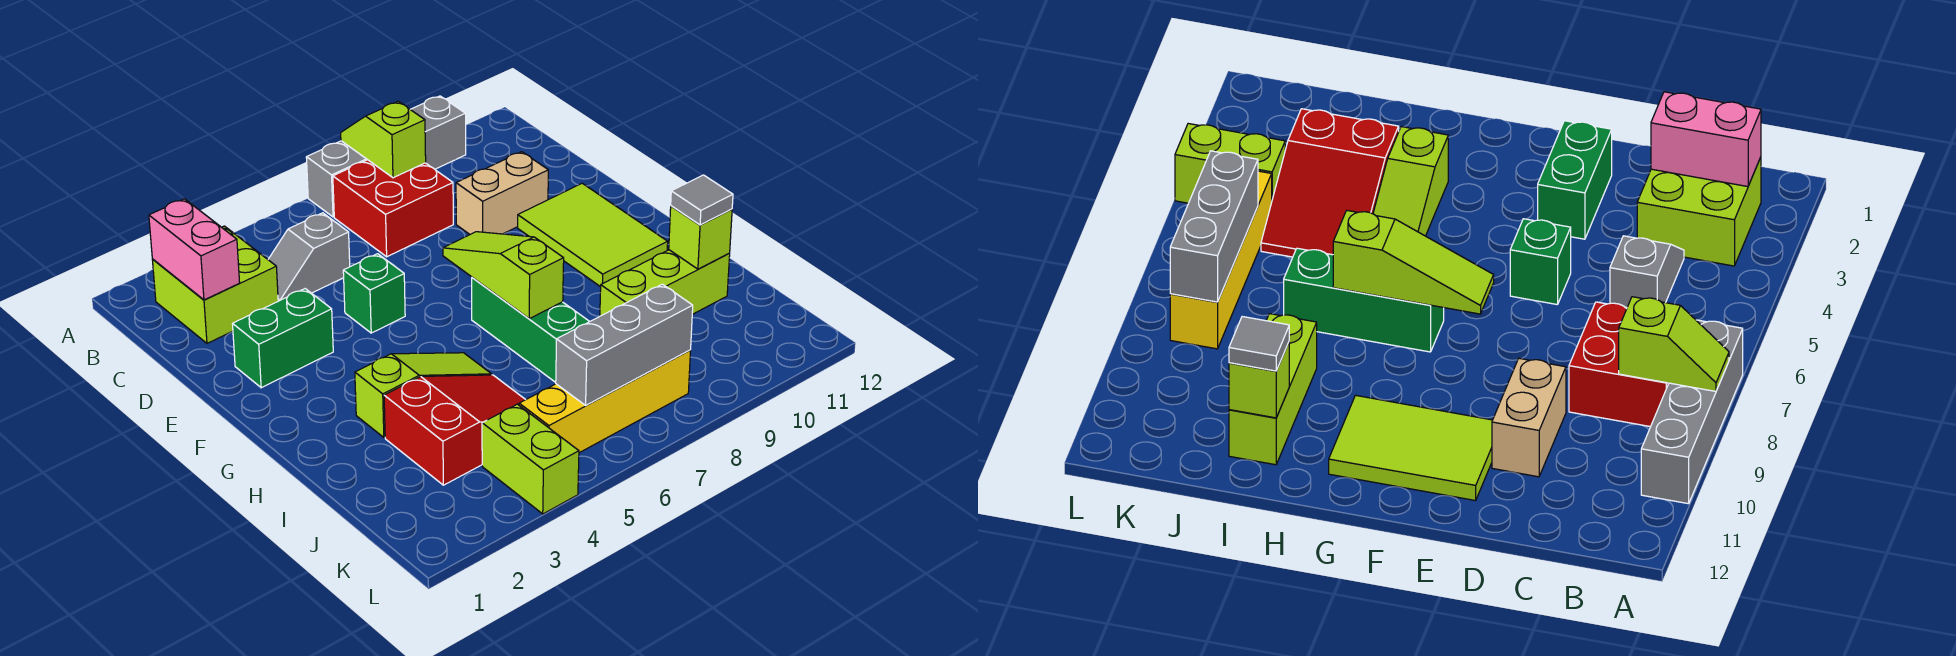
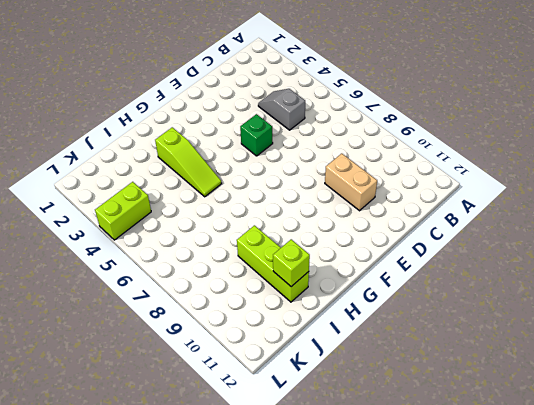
none -> grey 1x4 brick [306,96,466,217]
none -> lime 2x2 brick [152,226,278,343]
none -> red 2x2 brick [333,160,453,257]

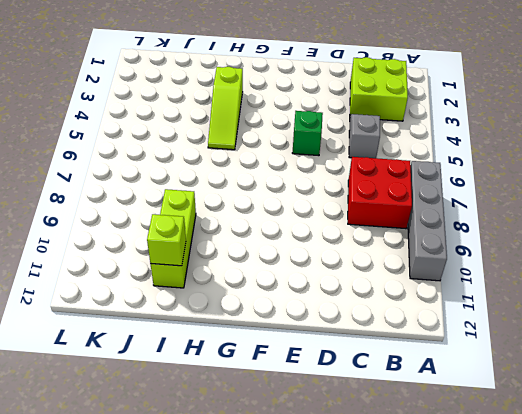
none -> tan 1x2 brick [456,152,548,234]
none -> green 1x2 brick [233,289,333,388]
none -> lime 2x3 tile [518,183,668,287]

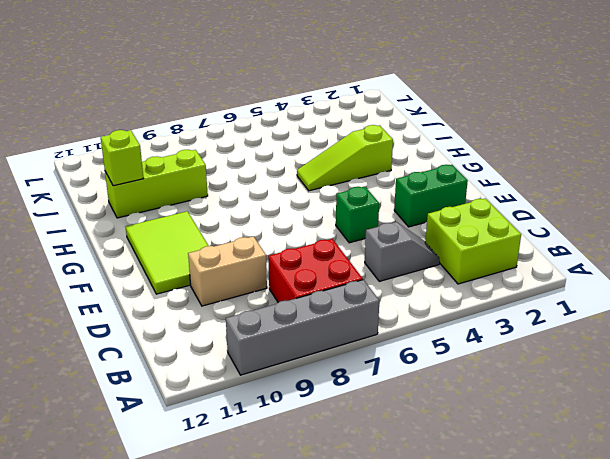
none -> green 1x3 brick [472,277,590,382]
none -> red 2x3 slope [384,375,526,485]
none -> lime 1x2 brick [482,404,579,514]

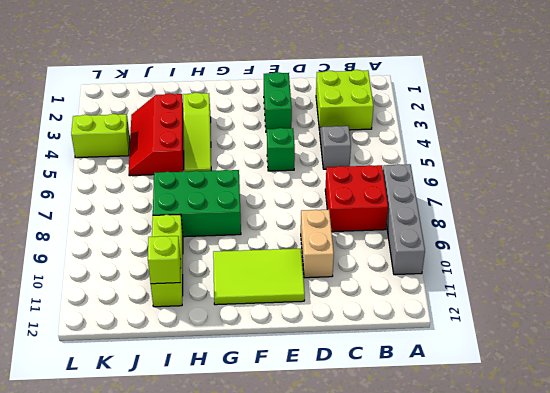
green 2x3 brick [153,170,241,237] -> green 1x3 brick [472,277,590,382]
red 2x3 slope [129,93,184,176] -> red 2x3 slope turned to [384,375,526,485]
none -> yellow 1x4 brick [519,350,691,453]
none -> lime 1x2 slope [341,101,426,178]
none -> pink 1x2 brick [149,199,240,300]

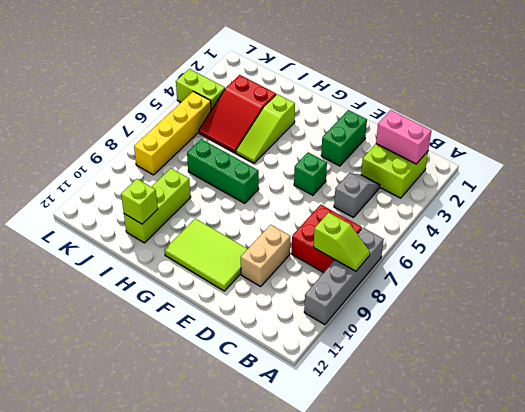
none -> lime 1x3 slope [443,232,564,319]
none -> grey 1x3 brick [556,284,693,405]
none -> grey 1x1 tile [671,175,733,225]

